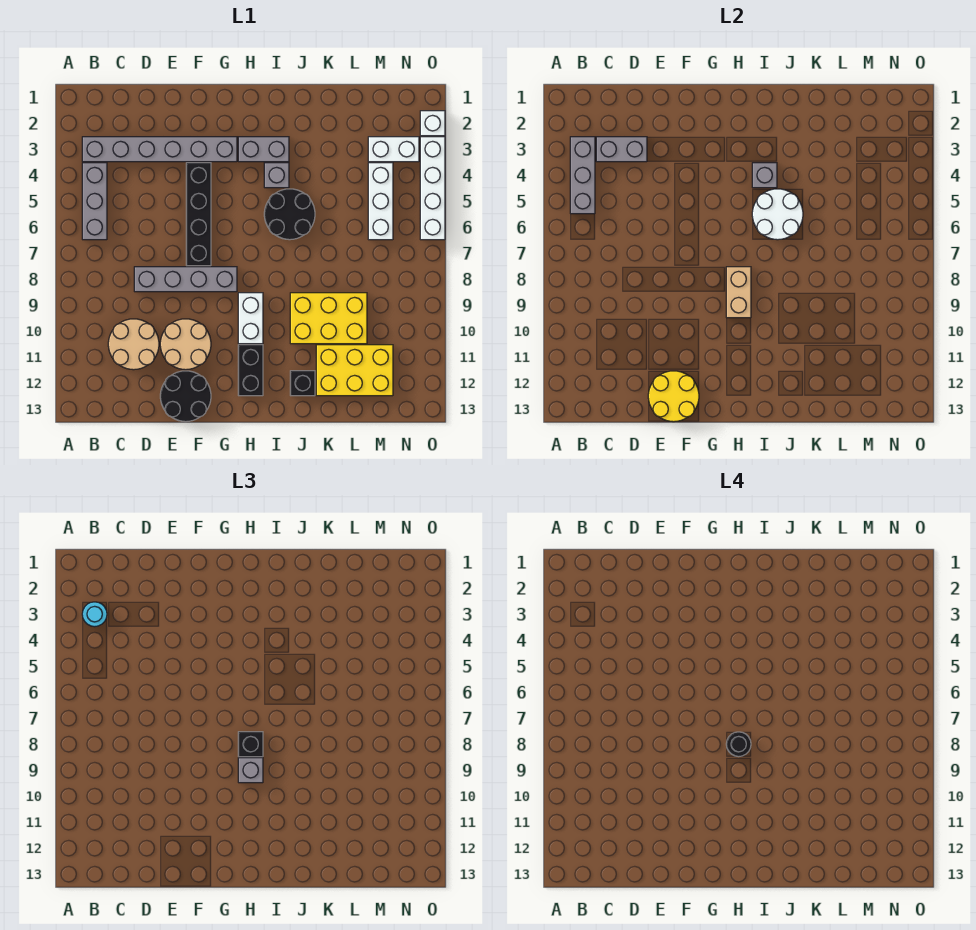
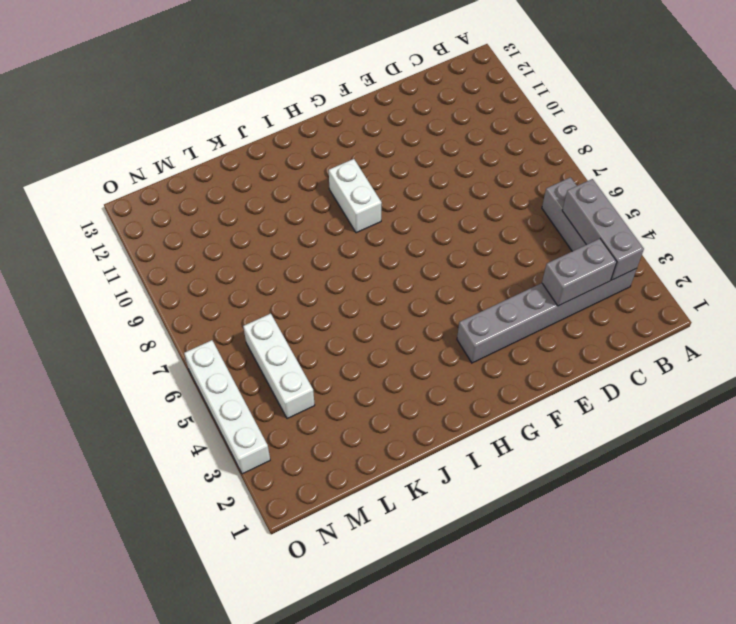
none -> tan 2x2 round brick [108,319,159,370]
none -> grey 1x4 brick [134,267,237,292]
none -> tan 2x2 round brick [160,319,211,370]

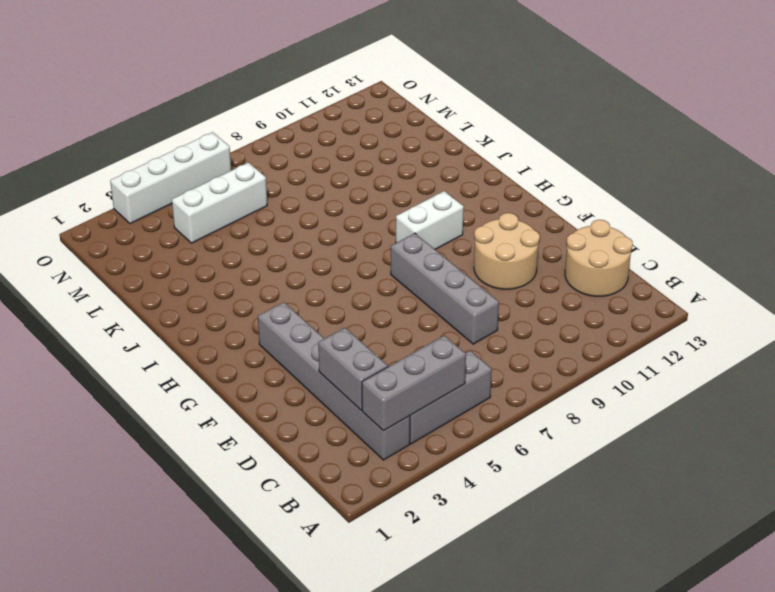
tan 2x2 round brick [565,220,633,296] -> tan 2x2 round brick moved to [108,319,159,370]
none -> black 2x2 round brick [160,371,211,422]
none -> black 1x4 brick [186,163,211,266]
none -> grey 1x2 brick [238,137,289,162]

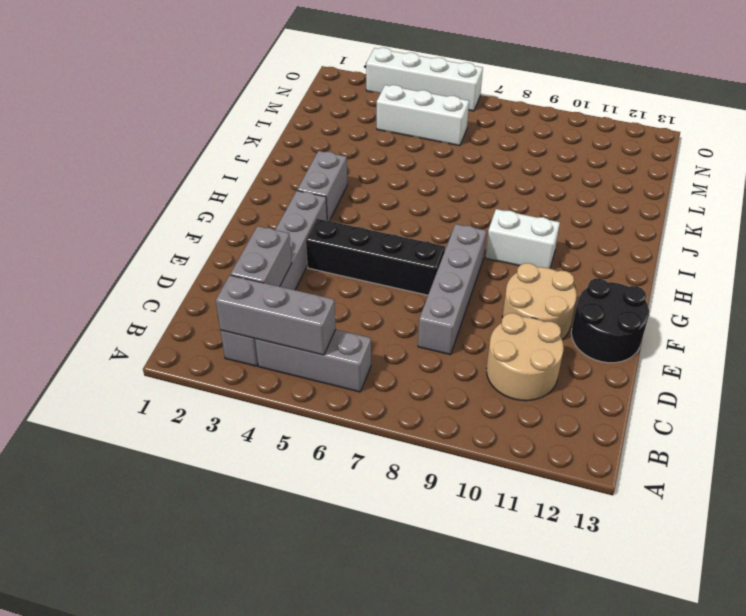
none -> black 1x2 brick [238,345,263,396]
none -> grey 1x1 brick [264,163,289,188]
none -> black 2x2 round brick [264,189,315,240]

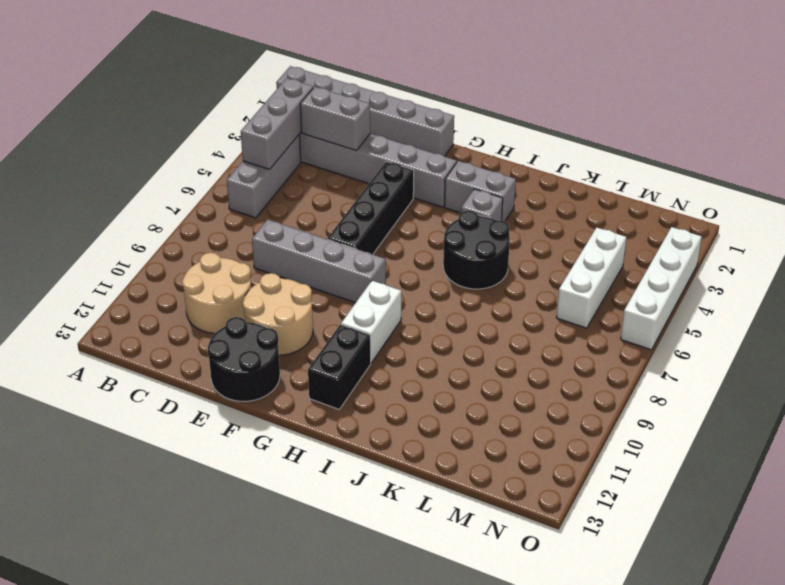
grey 1x6 brick [276,66,454,156] -> none
none -> yellow 2x3 brick [290,293,367,344]
none -> black 1x1 brick [290,371,315,396]
none -> yellow 2x3 brick [316,345,393,396]

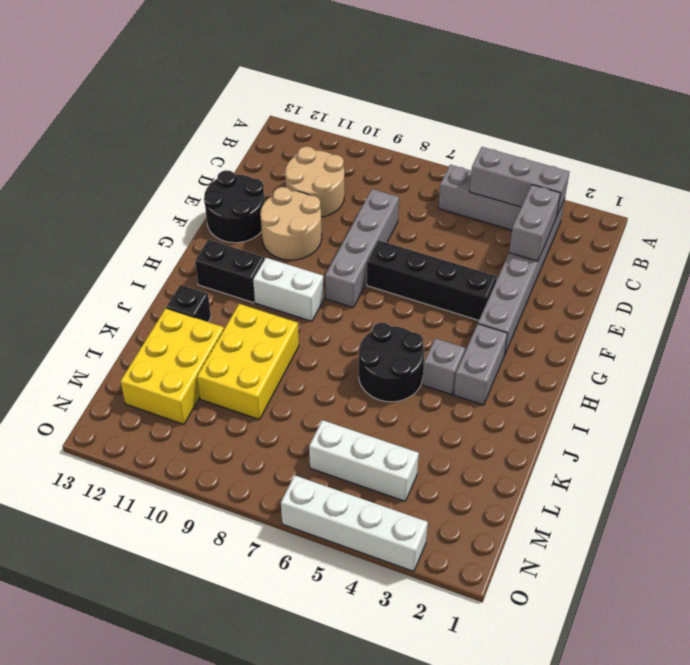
none -> white 1x2 brick [368,137,419,162]
none -> white 1x1 brick [420,111,445,136]
none -> yellow 2x2 round brick [648,371,699,422]

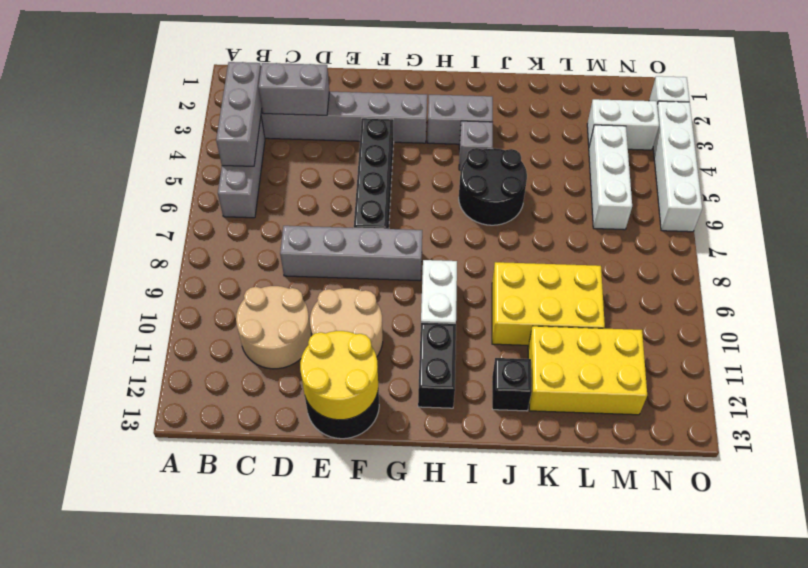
none -> tan 1x2 brick [726,267,751,318]
none -> grey 1x1 brick [752,163,777,188]
none -> white 2x2 round brick [752,189,803,240]

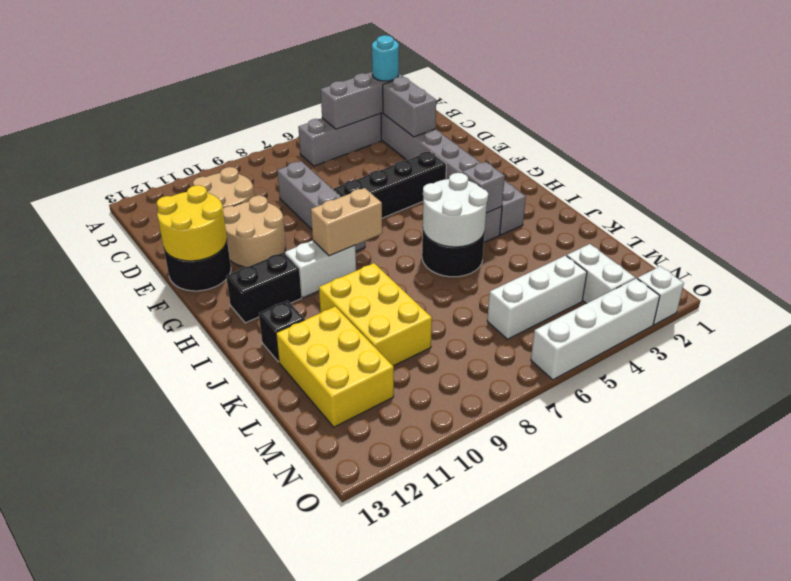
none -> black 1x1 brick [238,732,263,757]
none -> grey 1x1 brick [238,758,263,783]
none -> black 1x1 round brick [726,732,751,757]

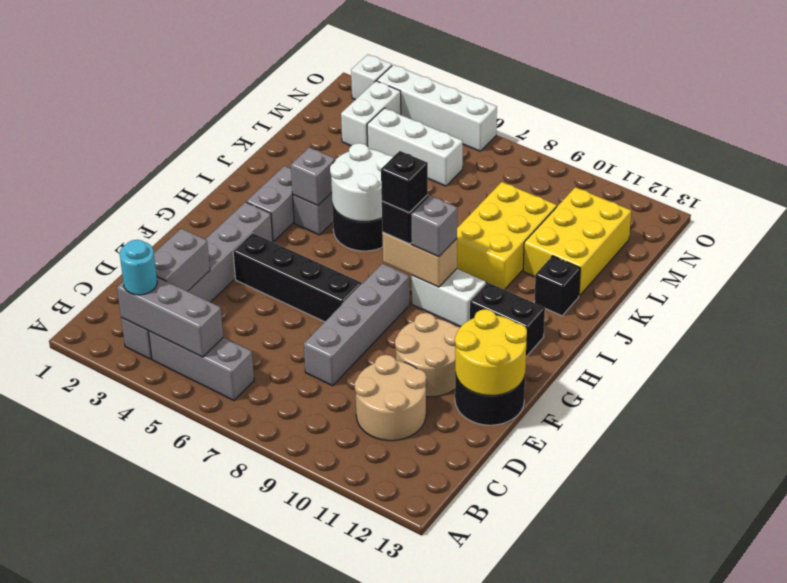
black 1x1 brick [381,151,428,213] -> black 1x1 round brick [726,732,751,757]

